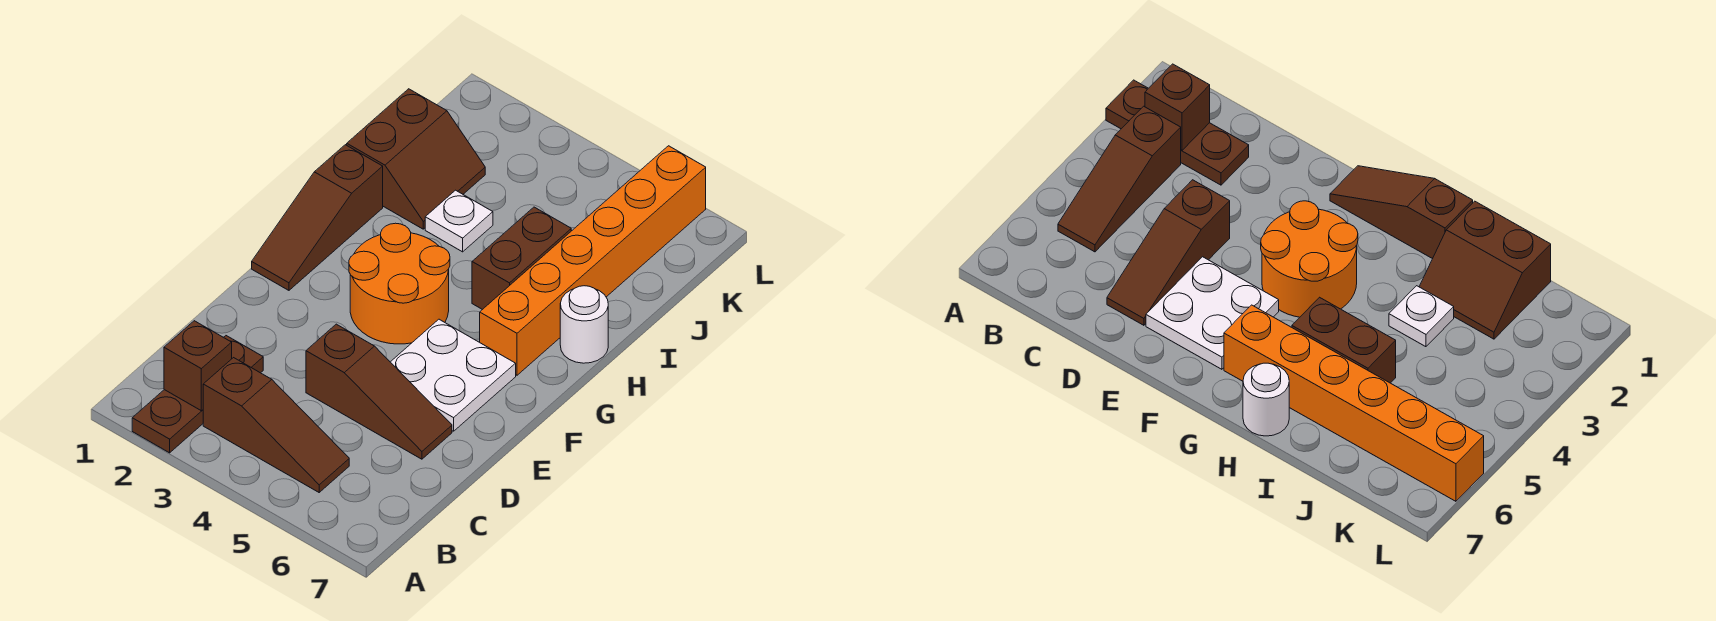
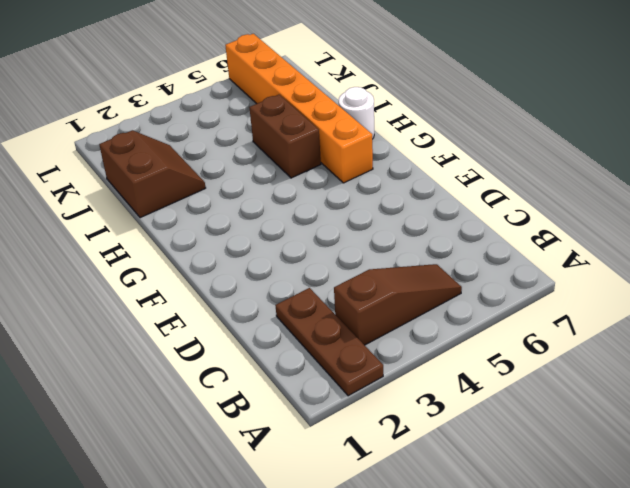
none -> brown 1x3 slope [306,324,452,459]
none -> white 2x2 plate [391,319,516,431]
none -> brown 1x3 slope [252,145,383,290]

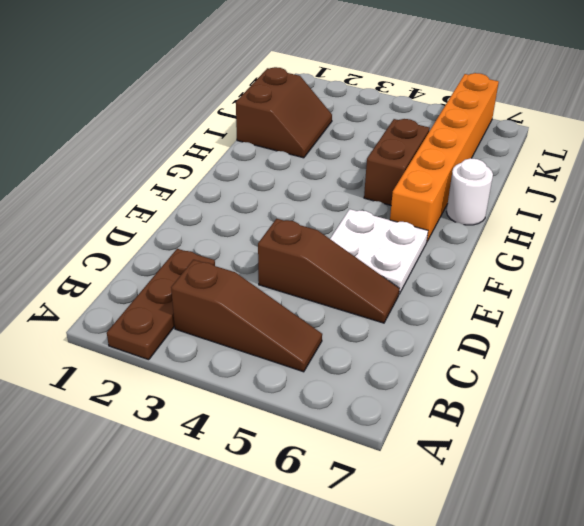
none -> brown 1x3 slope [252,145,383,290]
none -> orange 2x2 round brick [349,223,450,344]
none -> white 1x1 plate [425,190,493,252]

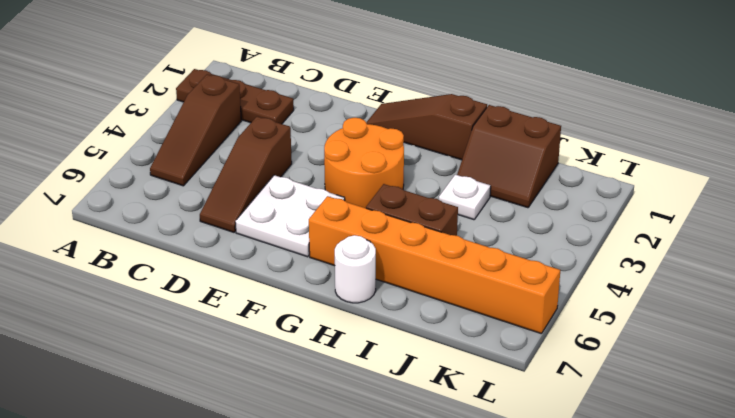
none -> brown 1x1 brick [164,321,232,411]

